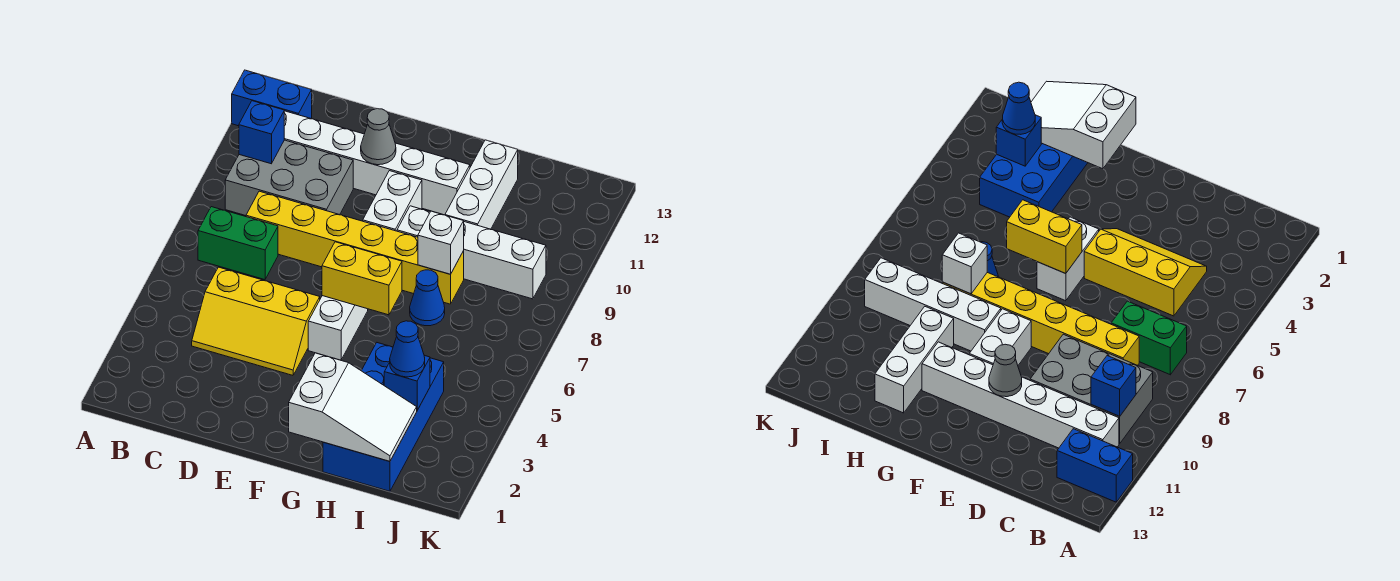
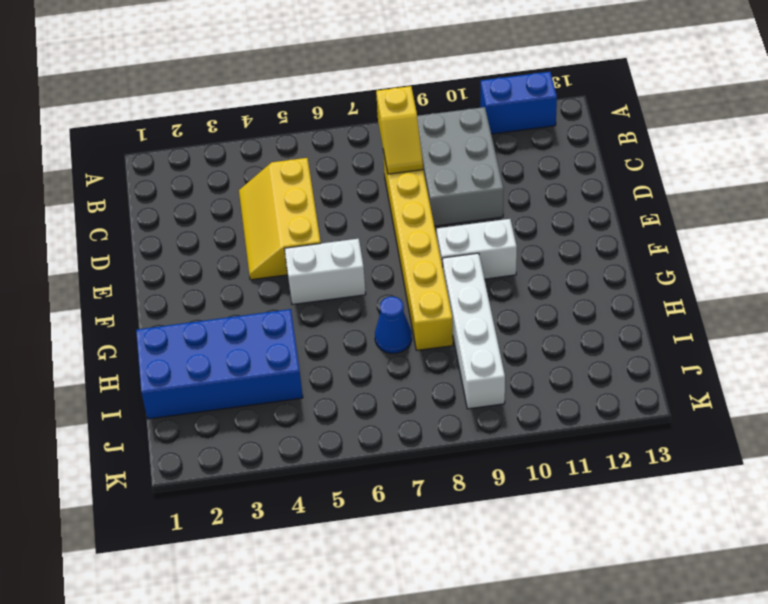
blue 1x2 brick [481,72,557,134] -> blue 1x2 brick turned to [232,70,312,126]
yellow 1x2 slope [376,86,423,174] -> none
none -> green 1x2 brick [198,207,278,280]
none -> white 1x6 brick [284,111,470,215]
none -> white 1x3 brick [445,140,518,229]

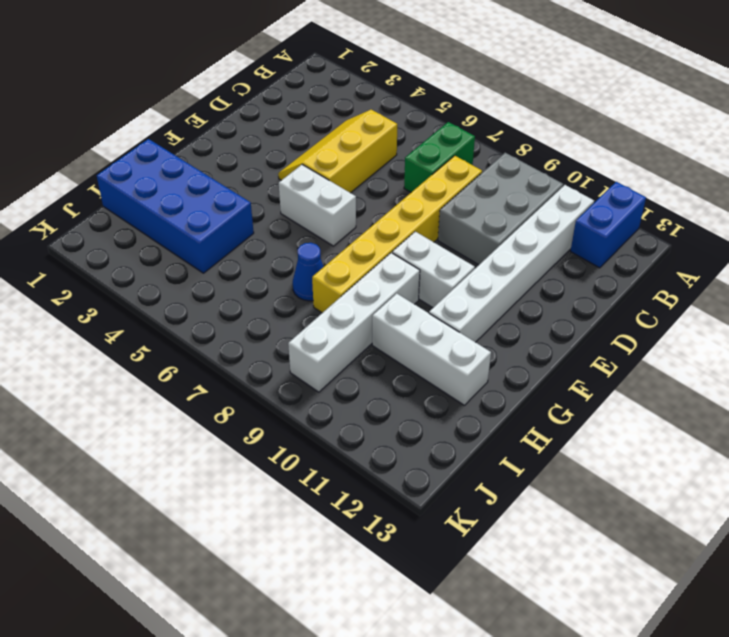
none -> blue 1x1 brick [239,101,284,164]
none -> grey 1x1 cone [361,109,396,165]
none -> yellow 1x2 brick [322,242,402,315]

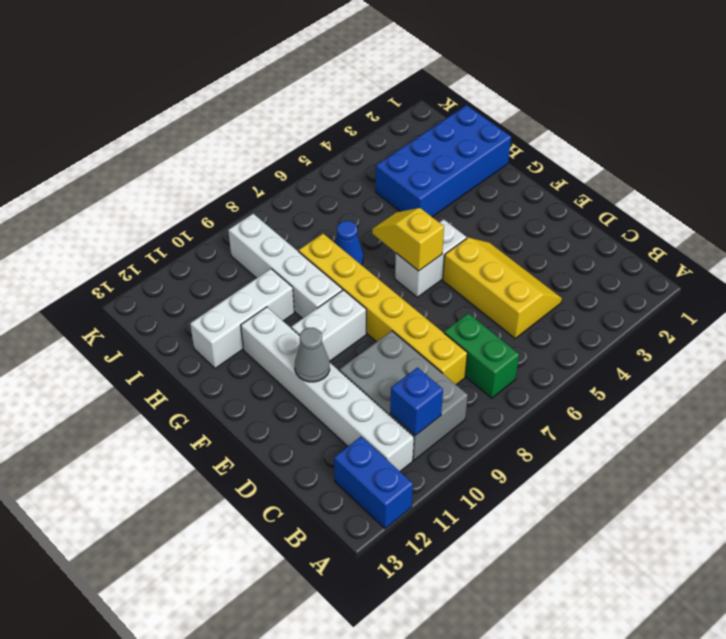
yellow 1x2 slope [372,208,444,271] -> yellow 1x2 brick [322,242,402,315]
none -> white 2x3 slope [289,353,417,461]
none -> white 1x1 brick [418,211,464,274]
none -> blue 1x1 brick [384,356,430,410]

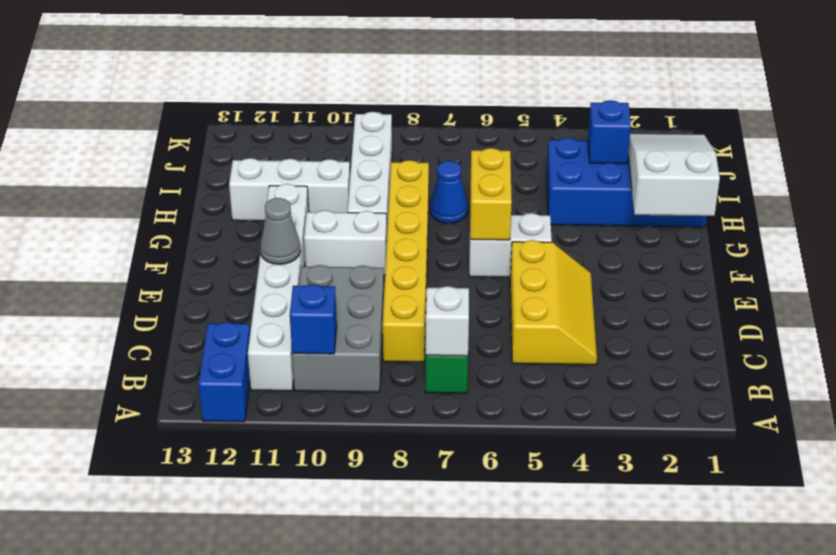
white 1x1 brick [426,286,469,356] -> white 1x1 brick moved to [418,211,464,274]
none -> blue 1x1 cone [390,321,425,377]

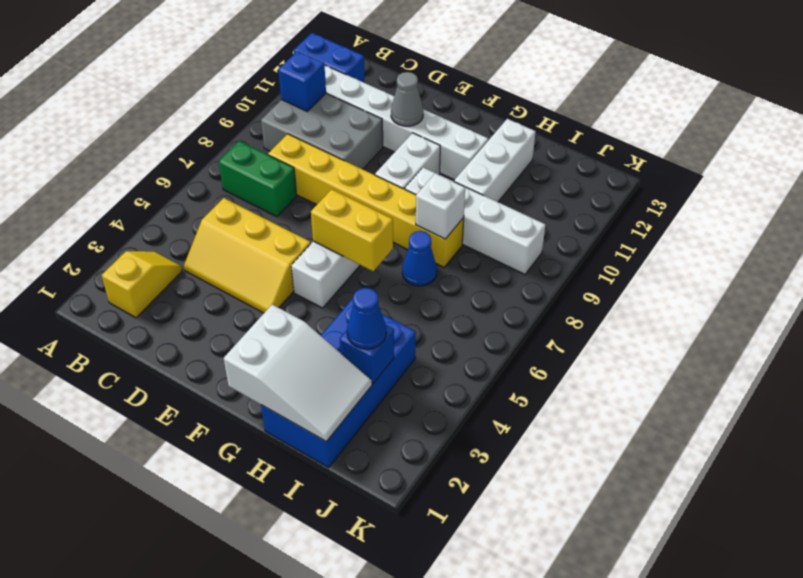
yellow 1x2 slope [102,251,182,318] -> none

